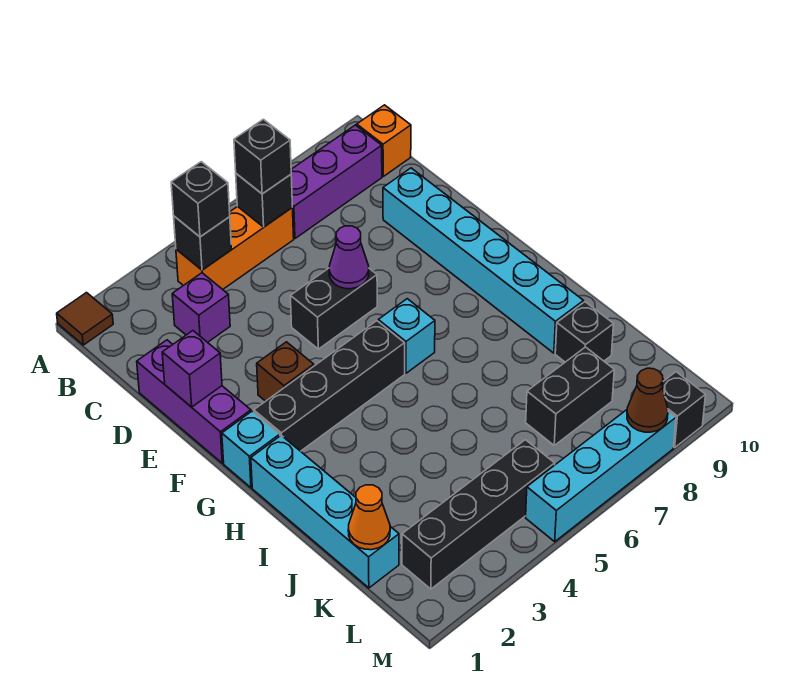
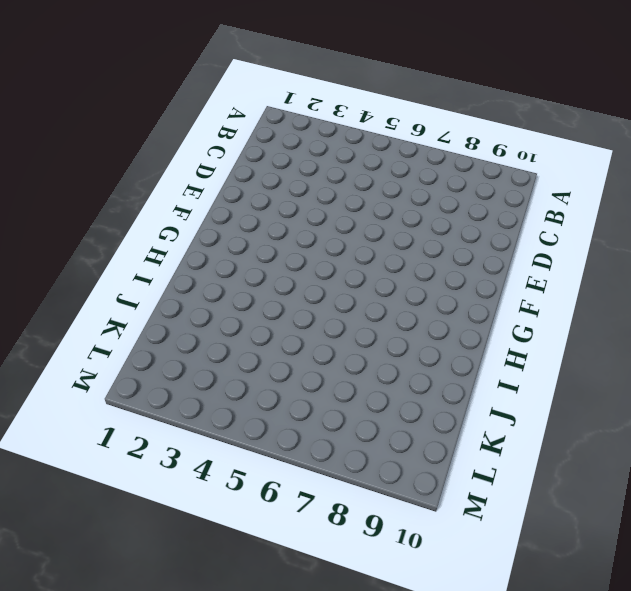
none -> brown 1x1 tile [57,293,113,345]
none -> orange 1x3 brick [176,206,294,289]
none -> purple 1x3 brick [291,125,382,238]

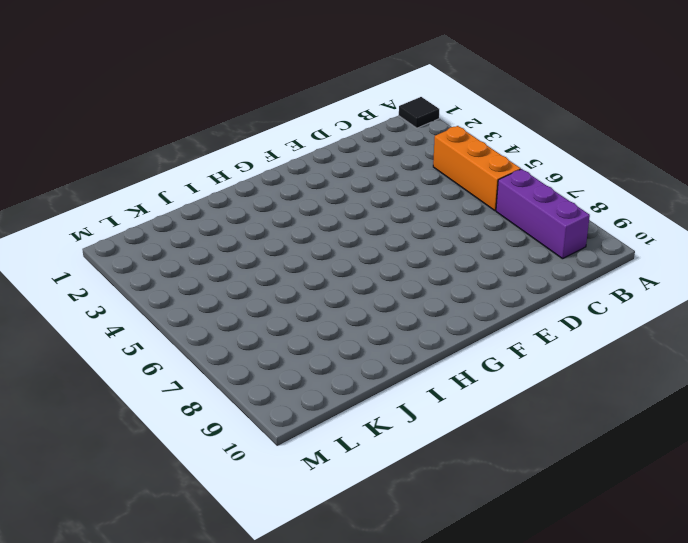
black 1x1 tile [399,97,439,128] -> brown 1x1 tile [57,293,113,345]
none -> orange 1x1 brick [357,105,411,176]
none -> purple 1x1 brick [172,273,230,342]
none -> purple 1x3 brick [137,340,251,463]

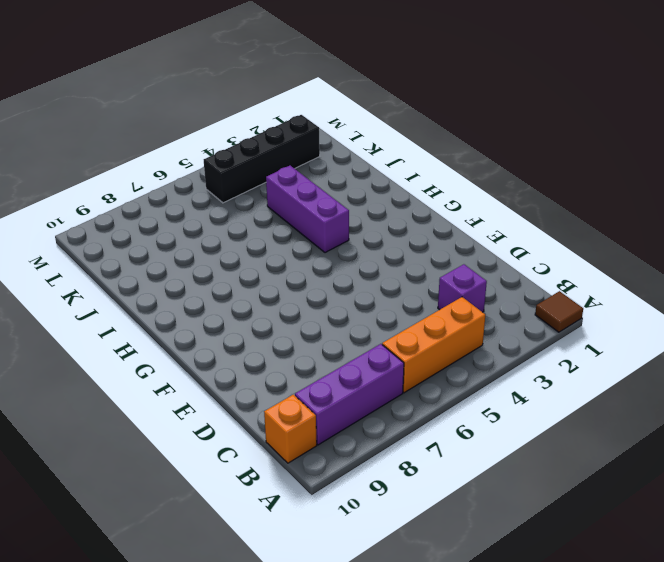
purple 1x3 brick [266,166,349,253] -> purple 1x3 brick moved to [137,340,251,463]
none -> cyan 1x6 brick [383,168,583,353]
none -> black 1x2 brick [290,268,377,349]
none -> brown 1x1 brick [257,342,314,401]

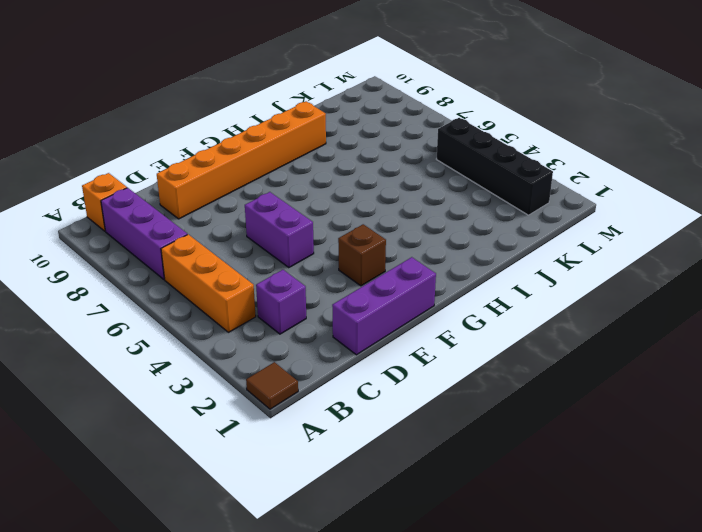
orange 1x6 brick [157,101,326,219] -> cyan 1x6 brick [383,168,583,353]
purple 1x2 brick [245,192,314,268] -> black 1x2 brick [290,268,377,349]
none -> cyan 1x1 brick [222,411,280,488]
none -> black 1x4 brick [254,321,405,451]
none -> cyan 1x1 brick [378,299,435,373]

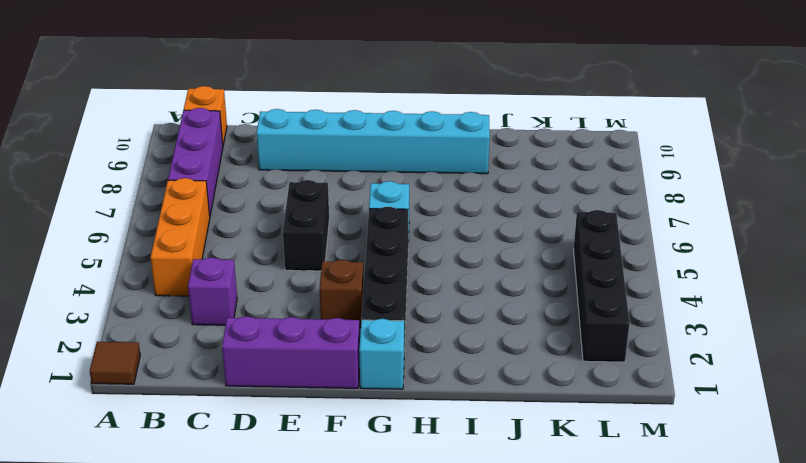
none -> cyan 1x4 brick [251,435,399,588]
none -> black 1x1 brick [555,302,614,362]
none -> black 1x2 brick [526,347,614,445]

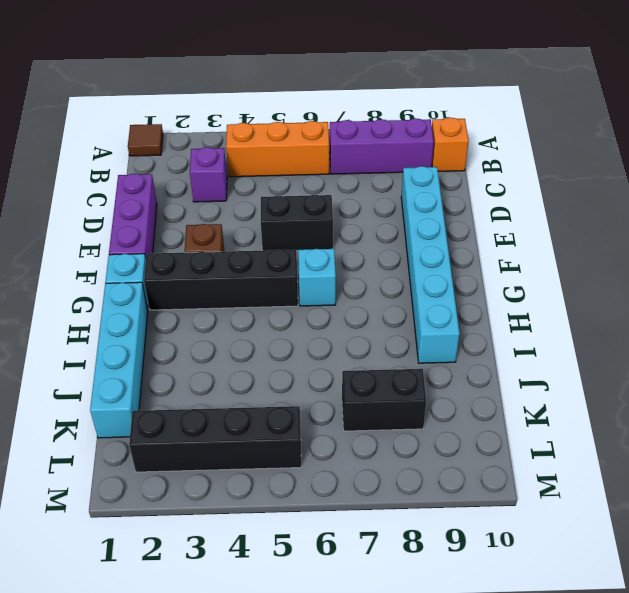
none -> black 1x1 brick [555,302,614,362]
none -> cyan 1x4 brick [526,410,676,542]
none -> black 1x1 brick [662,372,705,448]

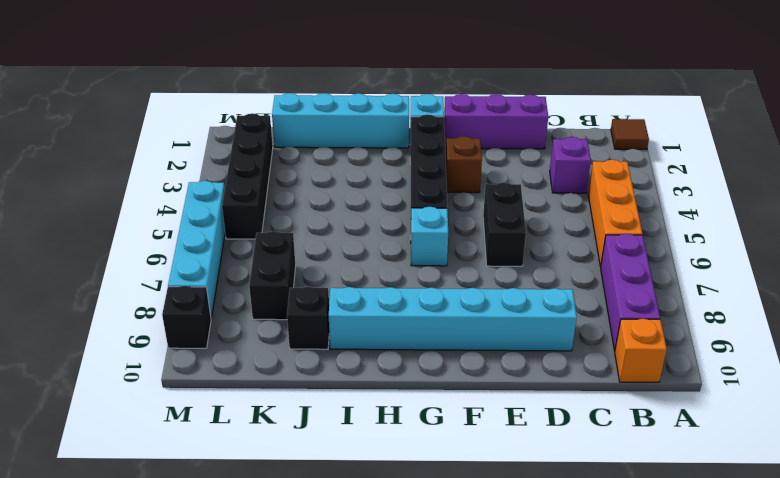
none -> black 1x1 brick [174,216,232,270]
none -> black 1x1 brick [236,174,292,227]
none -> purple 1x1 brick [162,331,222,407]

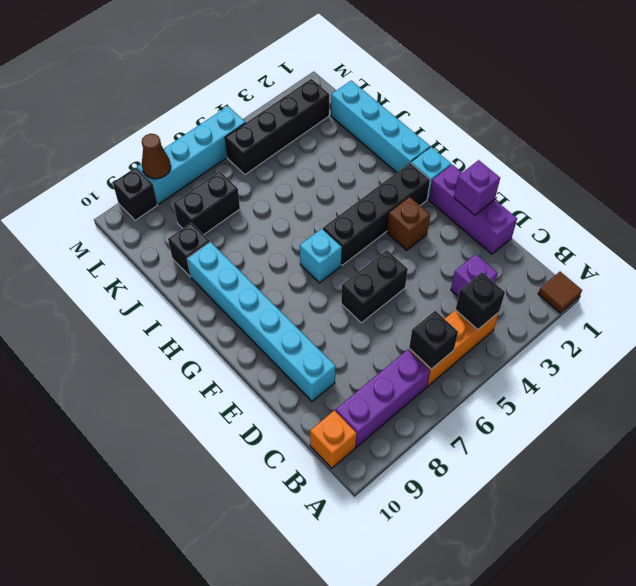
none -> purple 1x1 cone [329,226,369,289]
none -> orange 1x1 cone [348,485,390,550]
none -> black 1x1 brick [171,162,230,237]

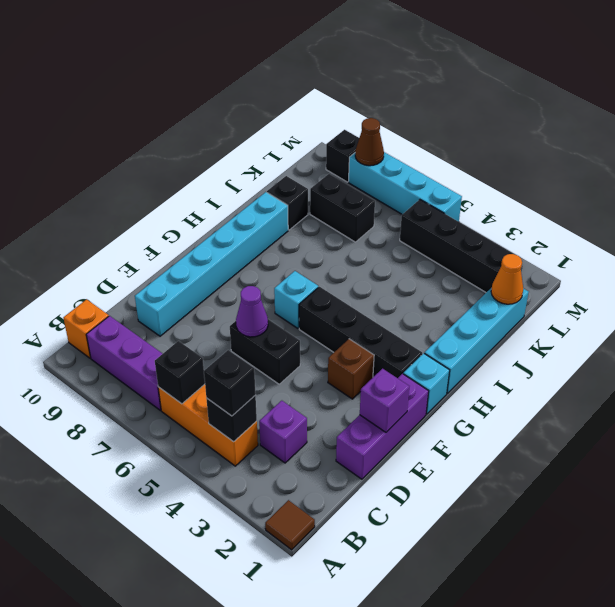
none -> black 1x1 brick [234,119,291,194]

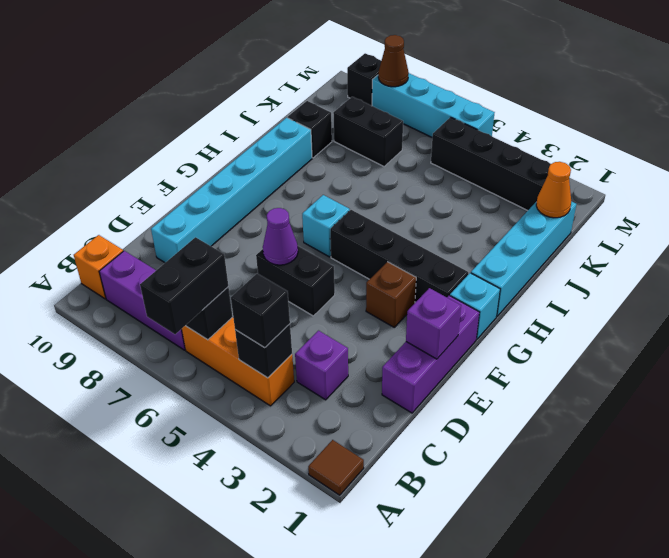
black 1x2 brick [140,237,228,334] -> black 1x1 brick [234,119,291,194]

